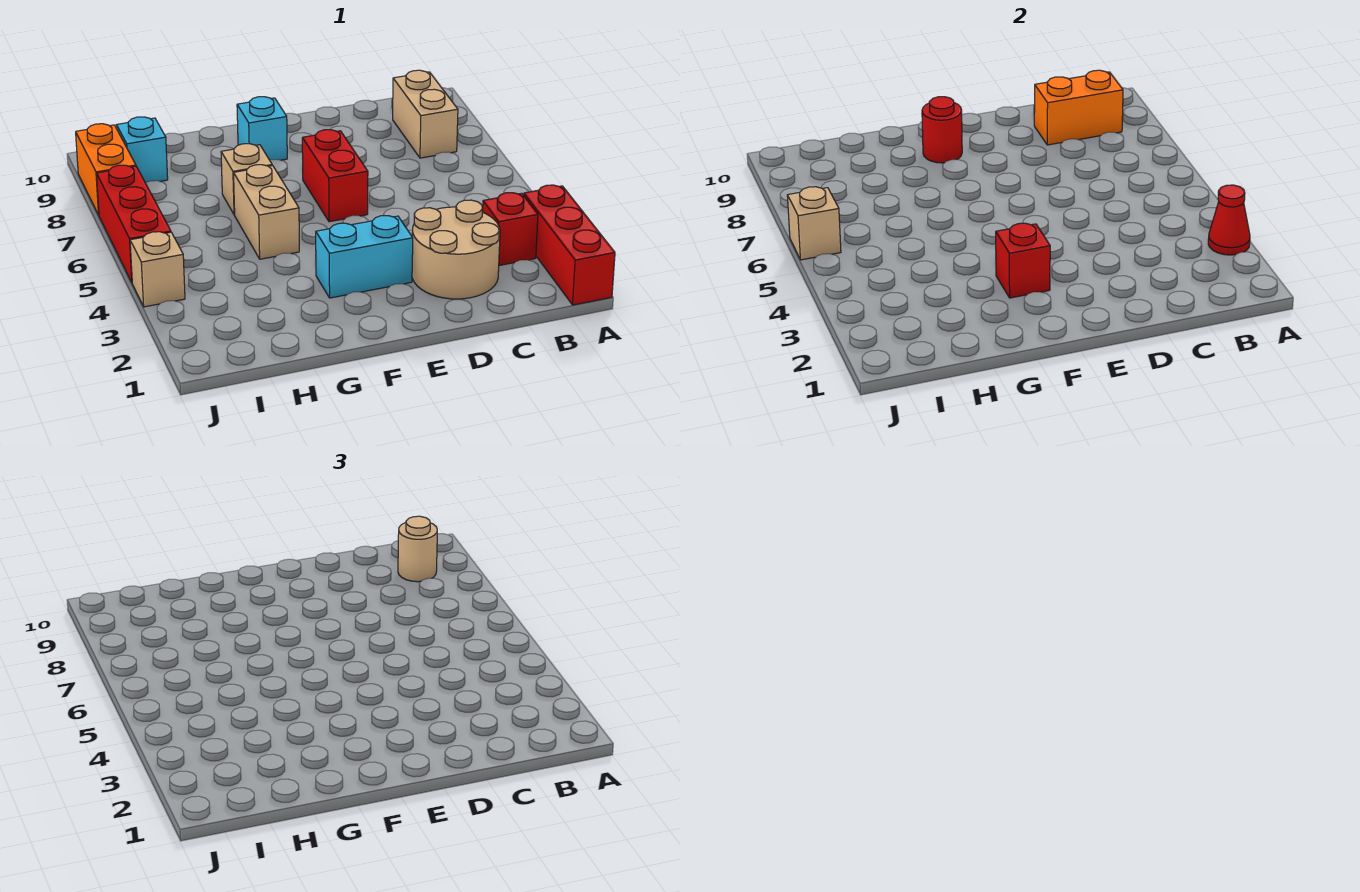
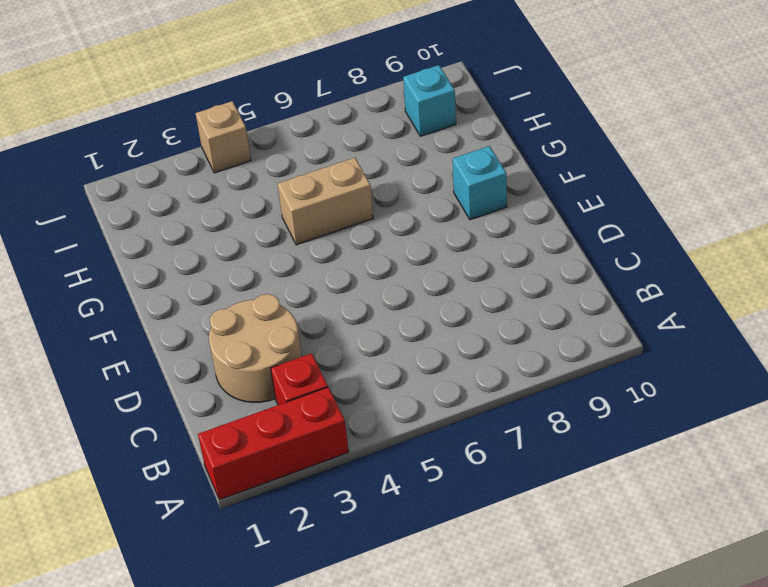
none -> tan 1x2 brick [393,70,458,158]
none -> cyan 1x2 brick [316,216,413,298]
none -> red 1x2 brick [302,130,368,222]

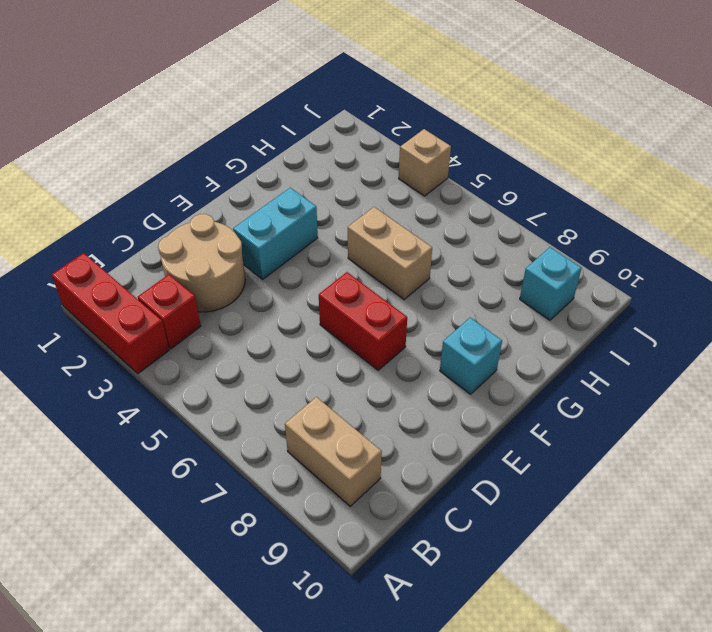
none -> tan 1x1 brick [221,144,272,215]
none -> red 1x3 brick [97,165,171,282]
none -> orange 1x2 brick [76,124,136,215]

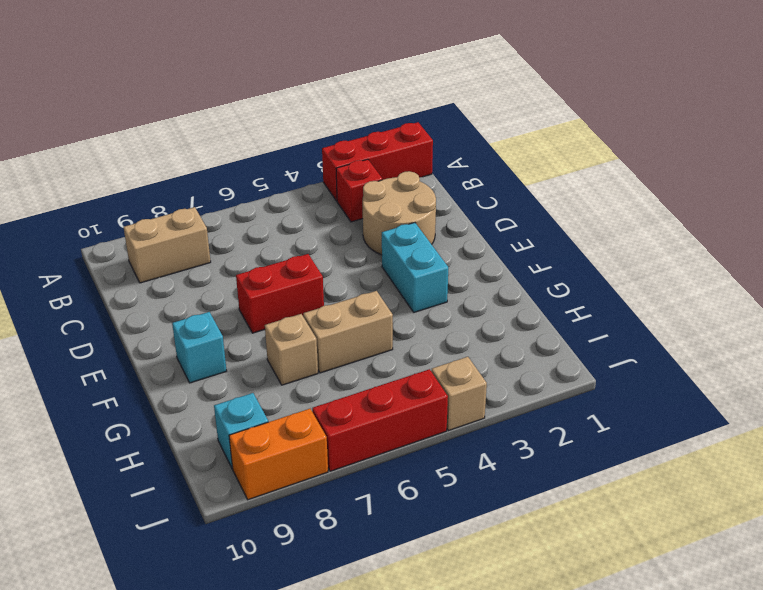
none -> red 1x1 cone [1208,185,1250,255]
none -> orange 1x2 brick [1034,70,1123,145]
none -> red 1x1 brick [996,223,1050,298]

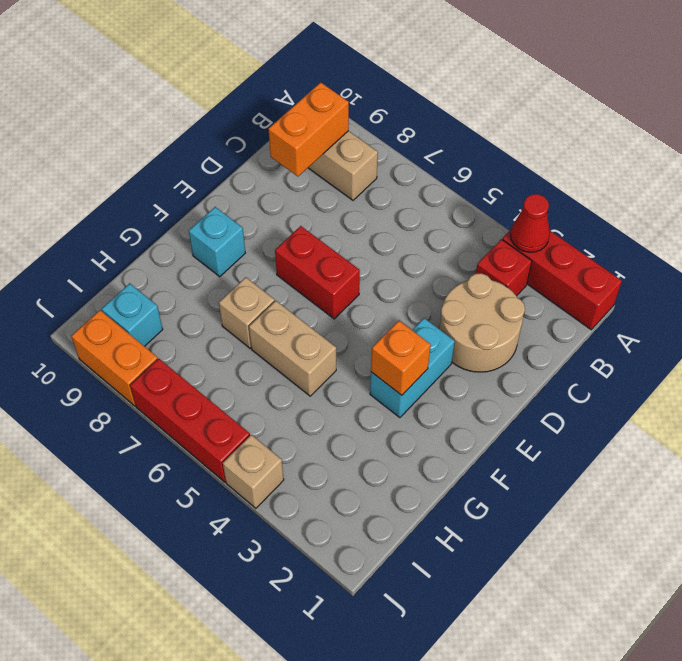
orange 1x1 brick [371,321,431,395] -> red 1x1 brick [996,223,1050,298]
none -> red 1x1 round brick [922,97,962,163]
none -> tan 1x1 brick [787,187,841,260]
none -> tan 1x1 round brick [398,516,437,582]

